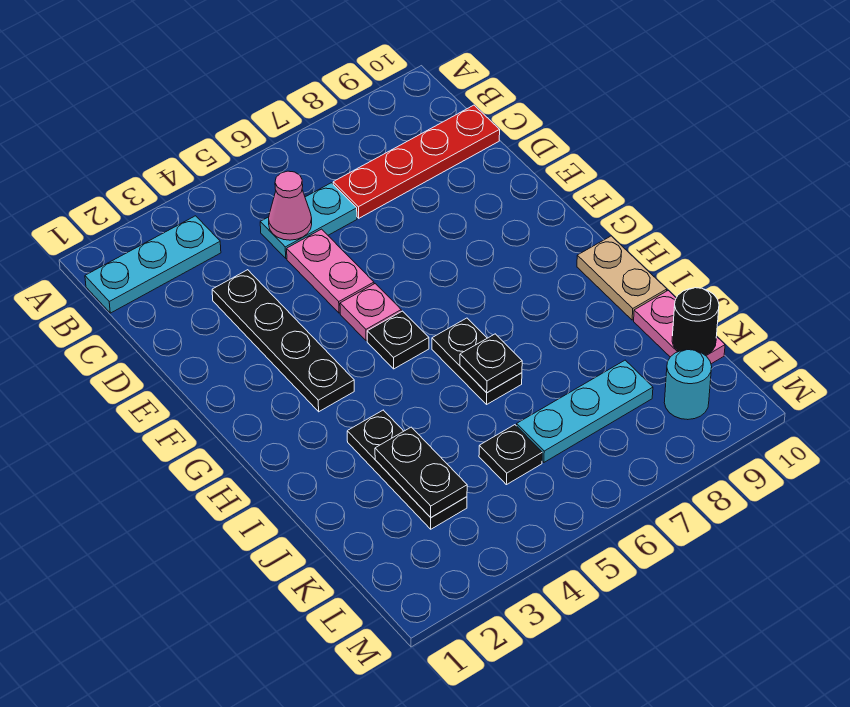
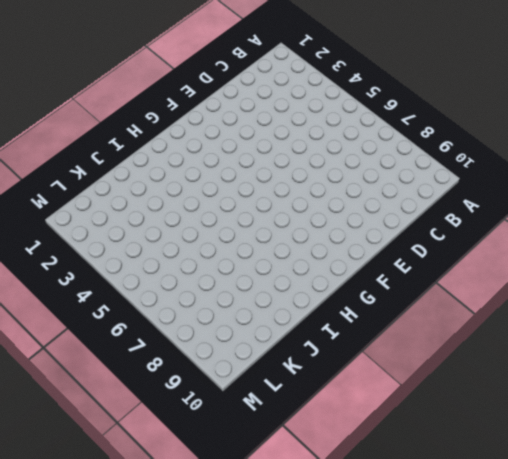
none -> cyan 1x3 plate [85,216,221,313]
none -> cyan 1x2 plate [260,183,357,258]
none -> red 1x4 plate [333,105,500,218]

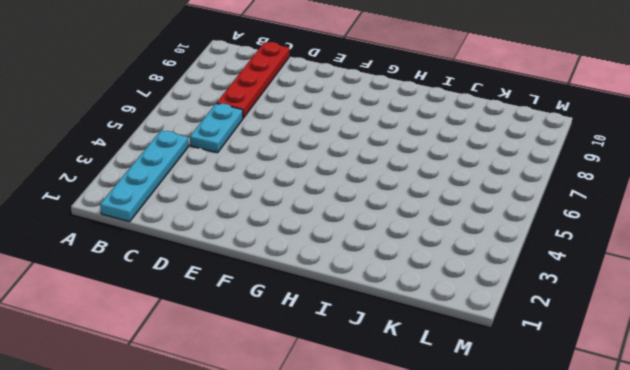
cyan 1x4 plate [100,131,189,222] -> cyan 1x3 plate [85,216,221,313]
none -> black 1x4 plate [212,270,354,412]
none -> pink 1x2 plate [287,229,374,313]
none -> pink 1x1 plate [340,284,401,341]

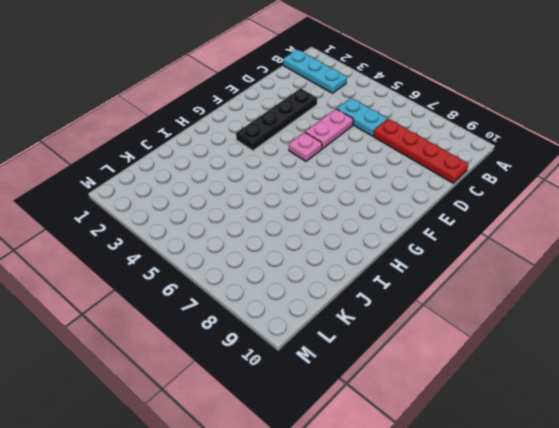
none -> black 1x1 plate [367,311,429,369]
none -> black 1x2 plate [432,318,522,404]
none -> tan 1x2 plate [577,236,667,320]

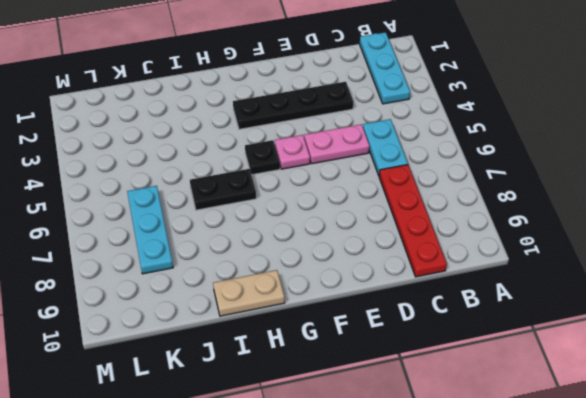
none -> black 1x3 plate [347,410,467,529]
none -> pink 1x2 plate [634,291,725,364]
none -> black 1x1 plate [479,425,542,485]

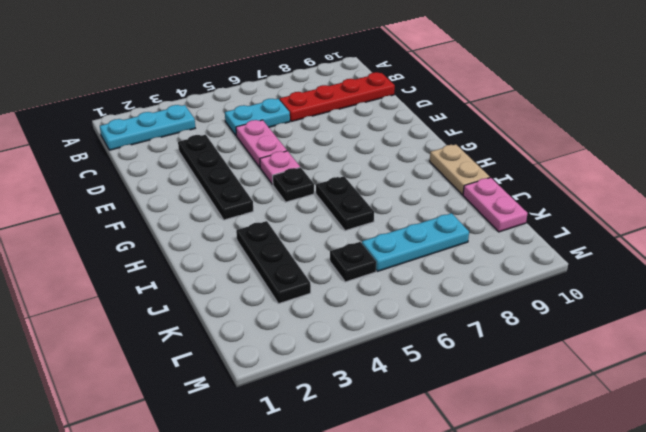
none -> cyan 1x1 round brick [664,350,712,420]
none -> pink 1x1 cone [269,171,312,240]
none -> black 1x1 plate [460,334,522,393]

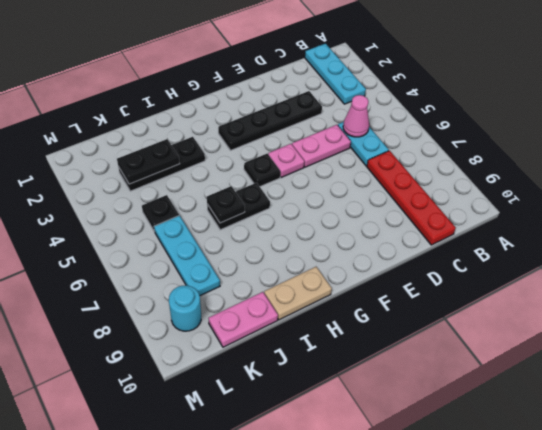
none -> black 1x1 round brick [672,288,719,355]

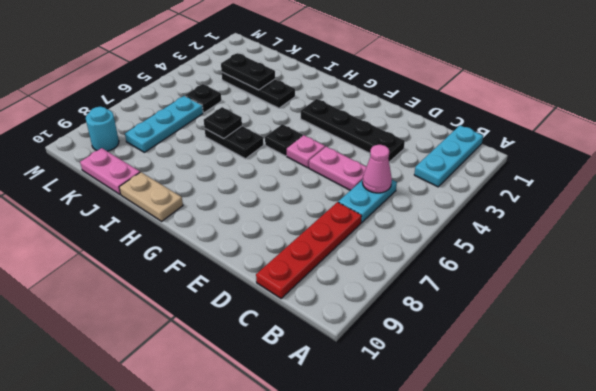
none -> black 1x1 round brick [672,288,719,355]

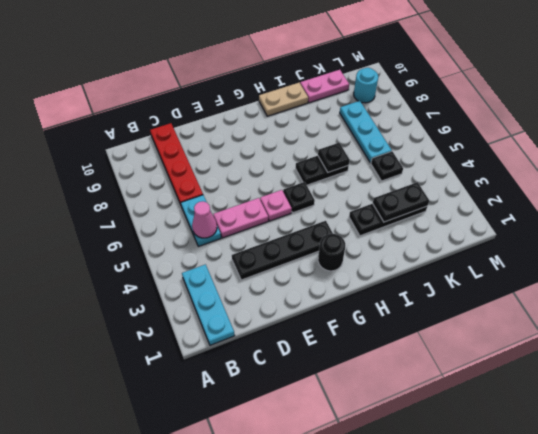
black 1x1 round brick [318,234,345,271] -> black 1x1 round brick moved to [672,288,719,355]

